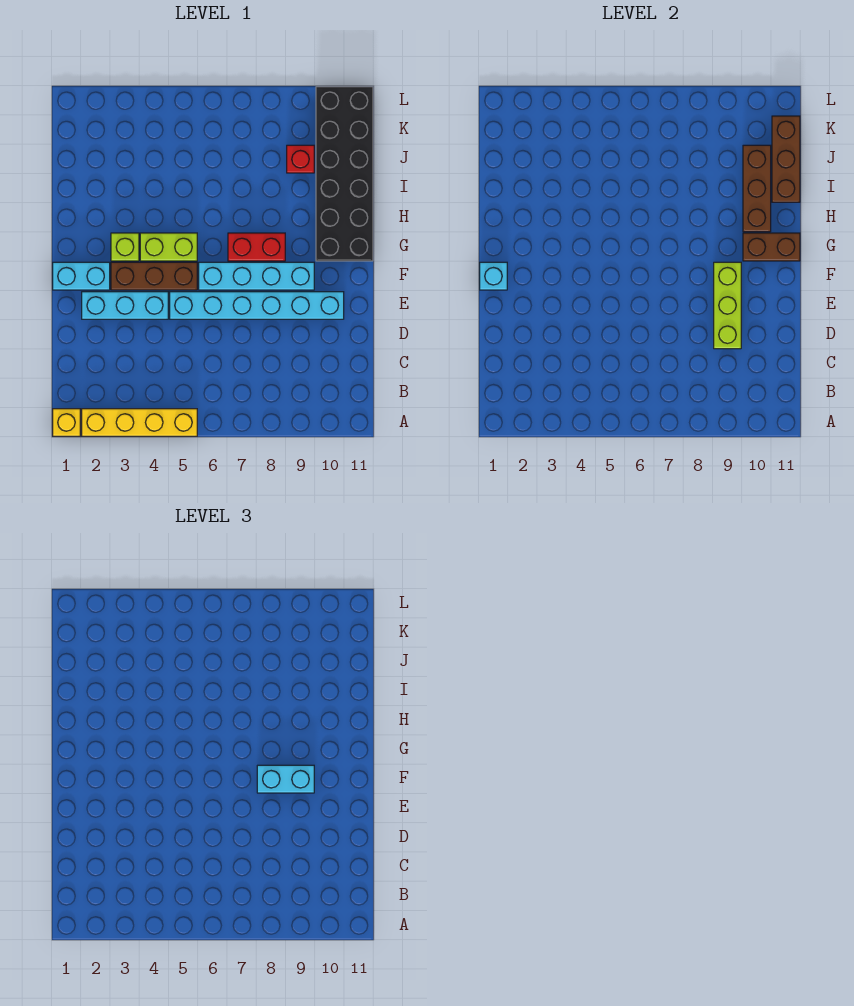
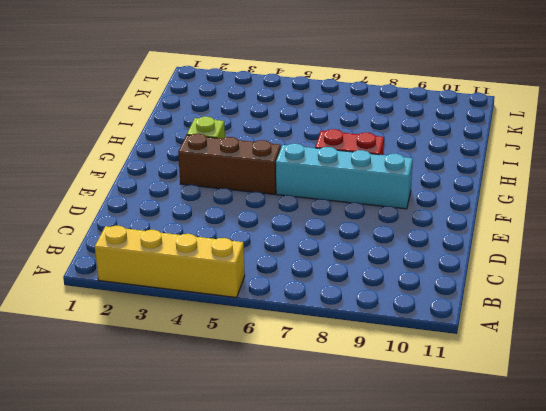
none -> yellow 1x1 brick [53,409,80,436]
none -> cyan 1x3 brick [82,292,168,319]
none -> cyan 1x6 brick [170,292,344,319]

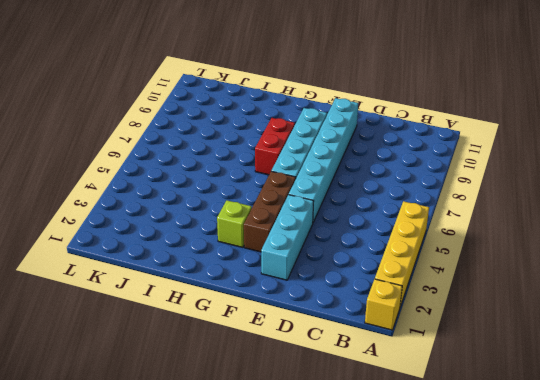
none -> cyan 1x2 brick [53,262,110,290]
none -> lime 1x2 brick [140,233,197,261]
none -> black 2x6 brick [316,87,373,261]

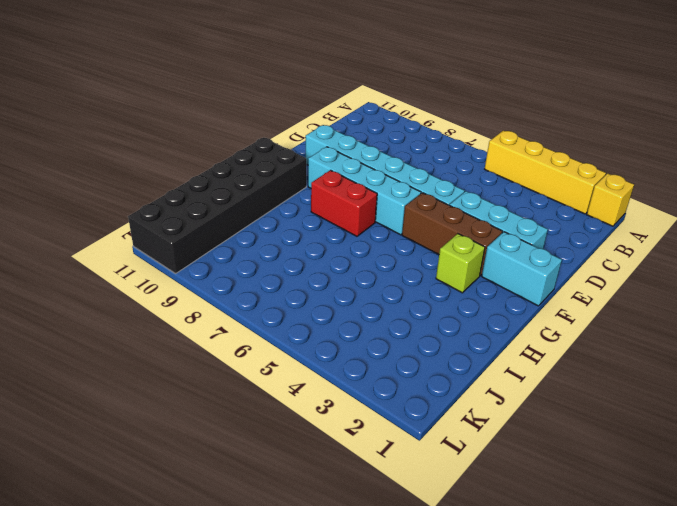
none -> lime 1x2 brick [140,233,197,261]
none -> red 1x1 brick [287,145,314,173]
none -> lime 1x3 brick [714,262,741,349]

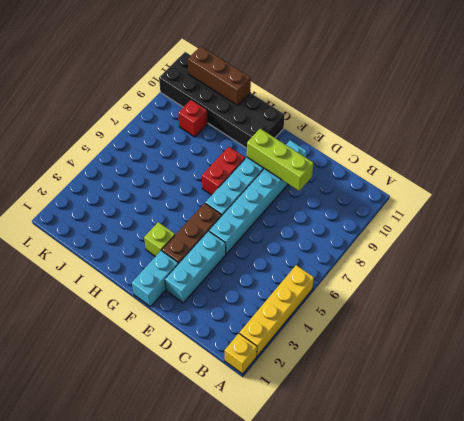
none -> lime 1x2 brick [140,233,197,261]
none -> cyan 1x1 brick [480,262,507,290]
none -> brown 1x2 brick [743,233,800,261]

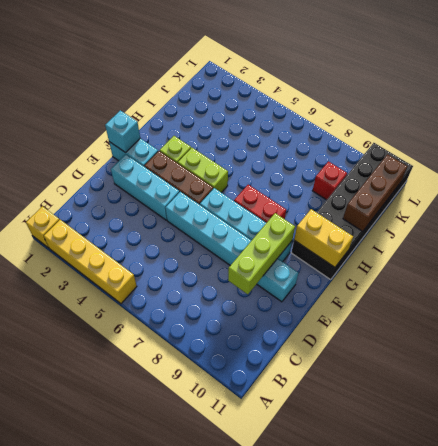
yellow 1x2 brick [294,209,353,267] -> brown 1x2 brick [743,233,800,261]
none -> brown 1x3 brick [743,145,771,232]
none -> cyan 1x2 brick [257,765,314,793]

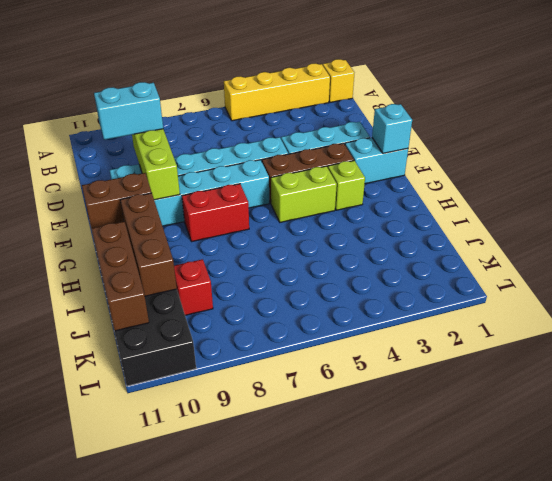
cyan 1x2 brick [94,82,163,140] -> cyan 1x2 brick moved to [257,765,314,793]

